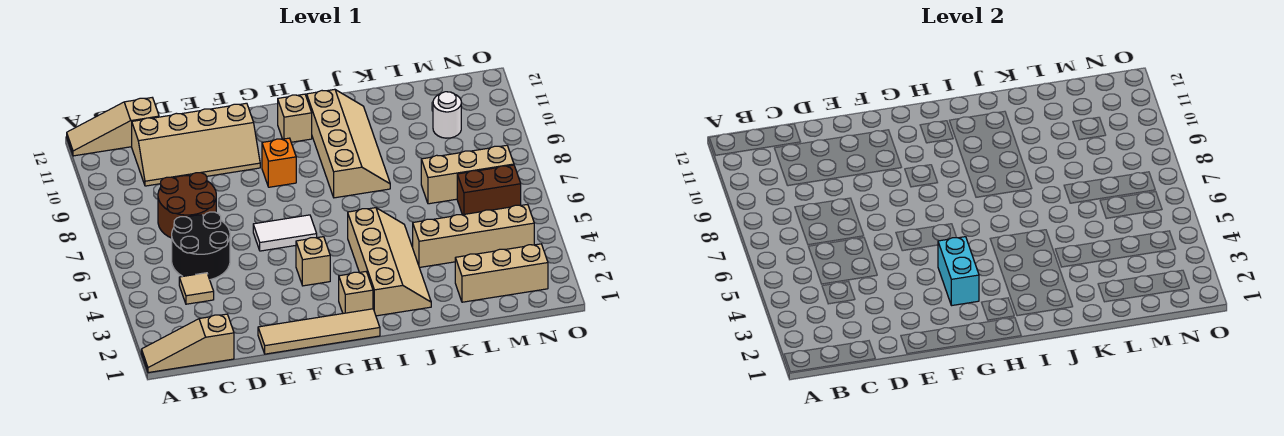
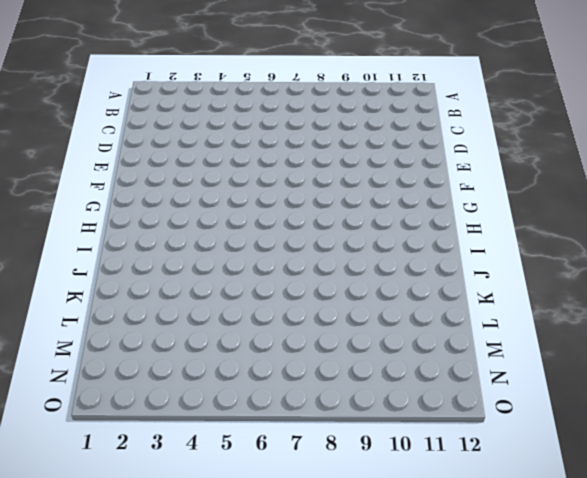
none -> tan 1x3 slope [141,314,234,373]
none -> tan 1x3 slope [67,98,159,156]
none -> tan 1x1 tile [179,273,214,304]

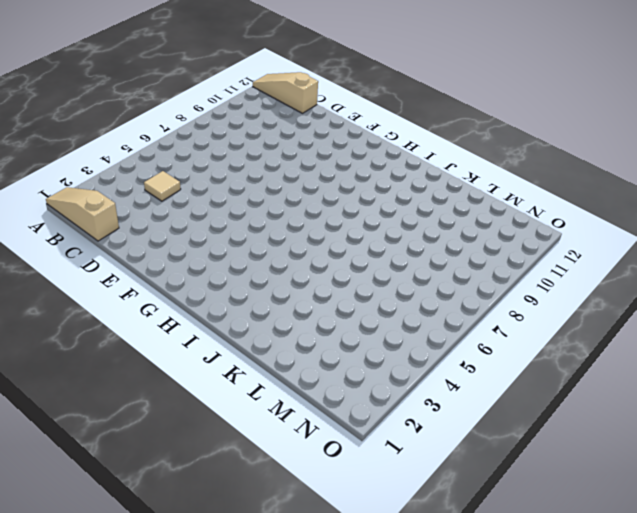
none -> black 2x2 round brick [172,212,230,280]
none -> brown 2x2 round brick [158,173,216,238]
none -> tan 2x4 slope [132,103,260,186]

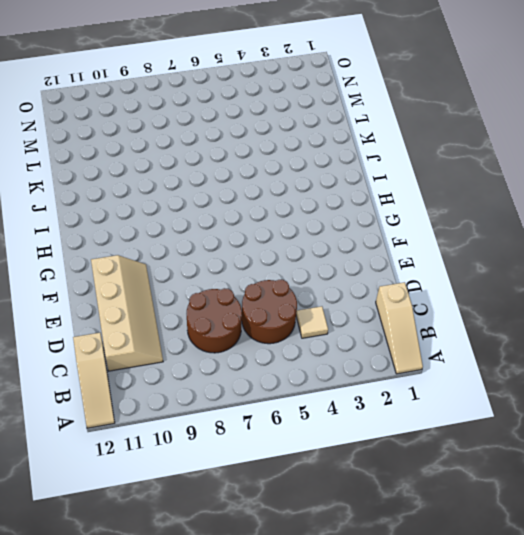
brown 2x2 round brick [242,280,297,344] -> black 2x2 round brick [172,212,230,280]
none -> tan 1x4 tile [258,309,380,354]
none -> white 1x2 tile [253,215,317,251]
none -> tan 1x1 brick [296,237,330,286]

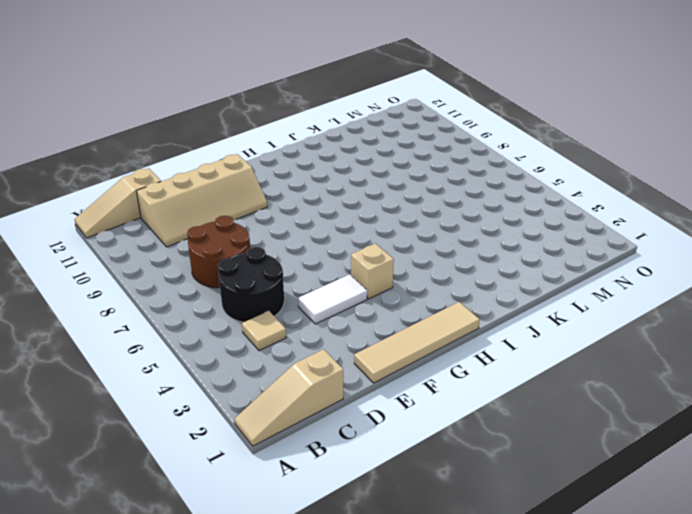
white 1x2 tile [298,274,367,324] -> white 1x2 tile moved to [253,215,317,251]
none -> orange 1x1 brick [262,138,296,187]
none -> tan 1x1 brick [339,272,373,313]
none -> tan 1x1 brick [278,94,312,142]

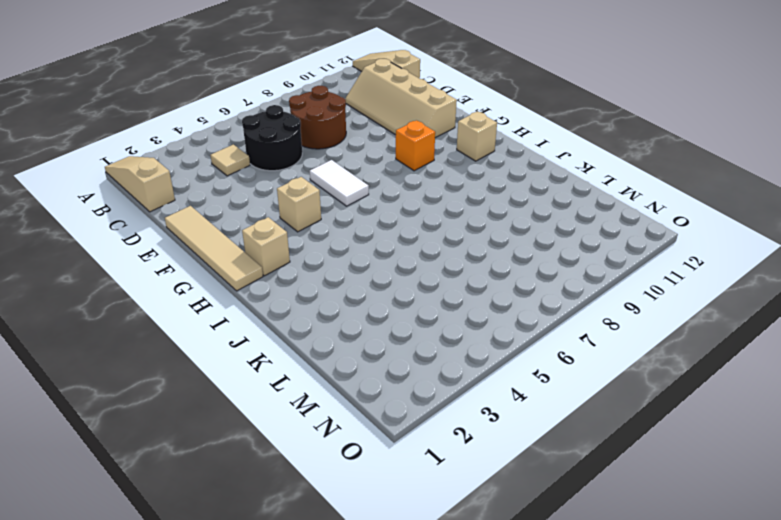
none -> tan 2x4 slope [348,208,431,316]
none -> tan 2x4 slope [307,89,390,198]
none -> tan 1x4 brick [413,204,534,268]

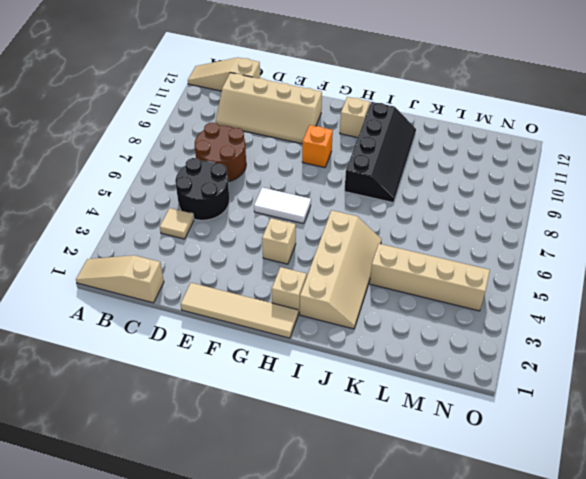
black 2x4 slope [344,102,416,203] -> tan 2x4 slope [307,89,390,198]
none -> tan 1x3 brick [455,244,548,302]
none -> tan 1x3 brick [421,145,514,204]
none -> brown 1x2 brick [457,165,521,215]

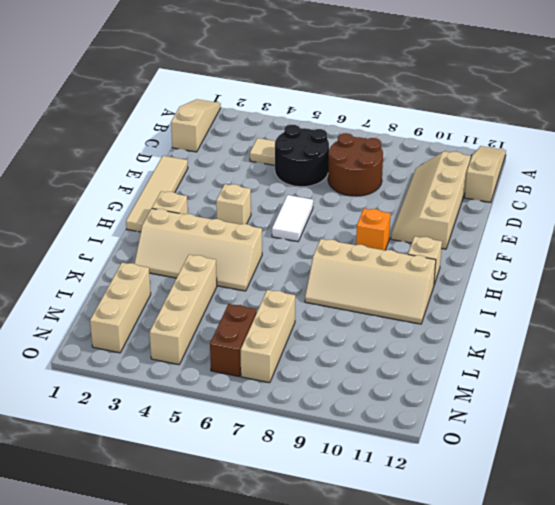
none -> white 1x1 round brick [433,92,461,138]
none -> cyan 1x2 brick [938,237,979,306]

